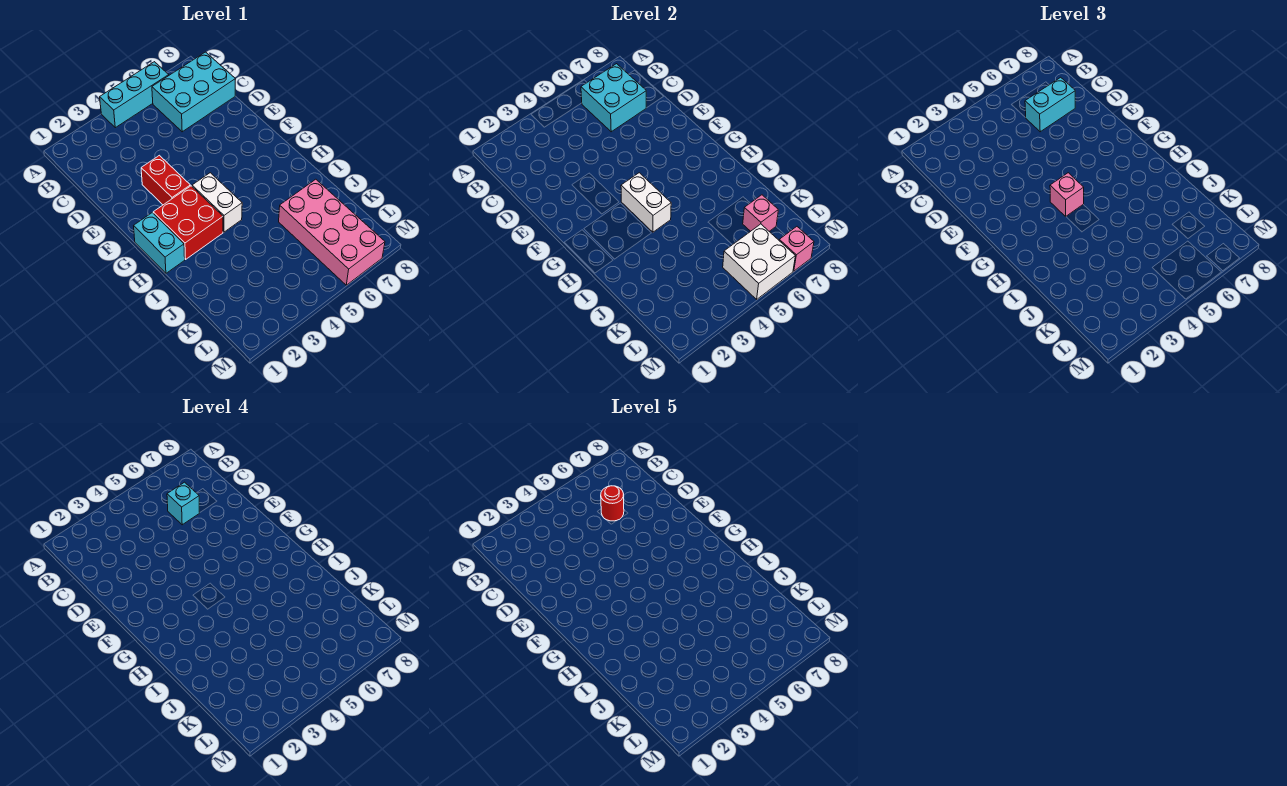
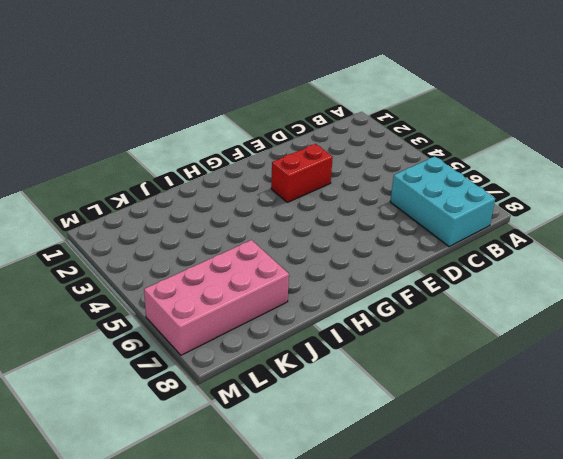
none -> cyan 1x3 brick [100,62,169,128]
none -> cyan 1x2 brick [134,213,185,273]
none -> red 2x2 brick [153,186,223,259]

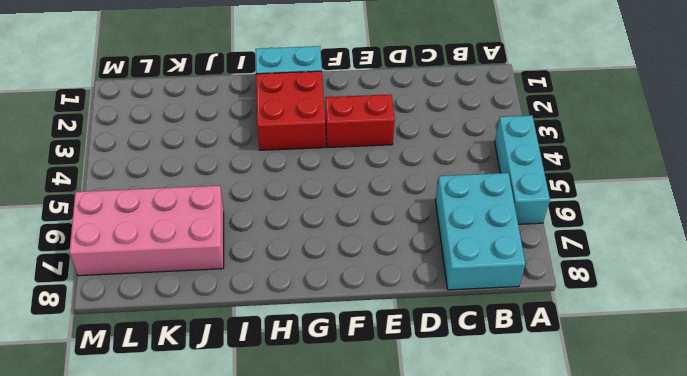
none -> white 1x2 brick [192,173,242,232]
none -> cyan 2x2 brick [581,64,646,132]
none -> white 1x2 brick [621,173,671,232]

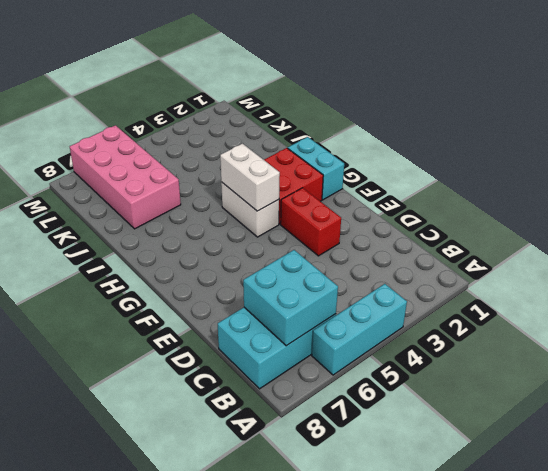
none -> pink 1x1 brick [743,195,778,231]
none -> white 2x2 brick [723,224,795,299]
none -> pink 1x1 brick [779,227,814,271]

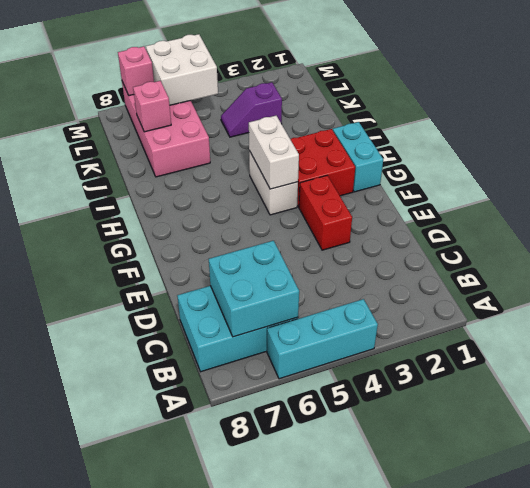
purple 1x2 slope [221,82,282,137] -> none
none -> cyan 1x2 brick [1025,77,1075,132]
none -> pink 1x1 brick [1050,173,1084,216]
none -> cyan 1x1 brick [167,482,199,525]

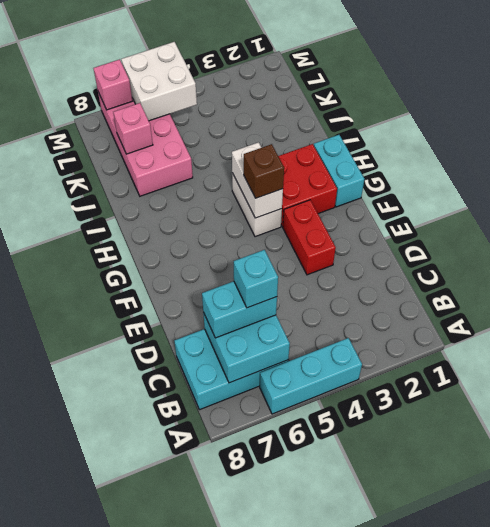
brown 1x1 brick [244,144,284,198] -> pink 1x1 brick [1050,173,1084,216]
none -> red 1x1 round brick [601,486,624,521]

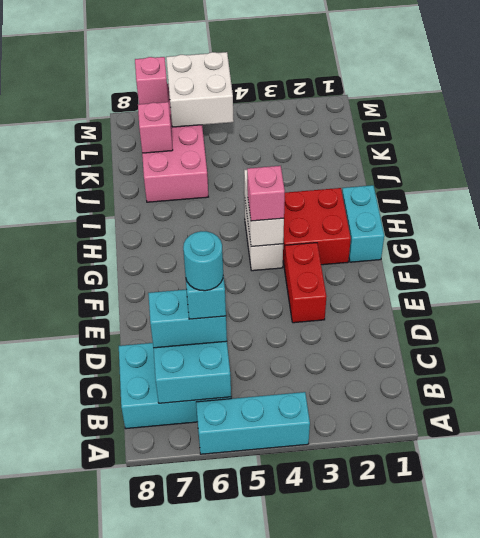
cyan 1x1 round brick [183,231,223,291] -> red 1x1 round brick [601,486,624,521]

